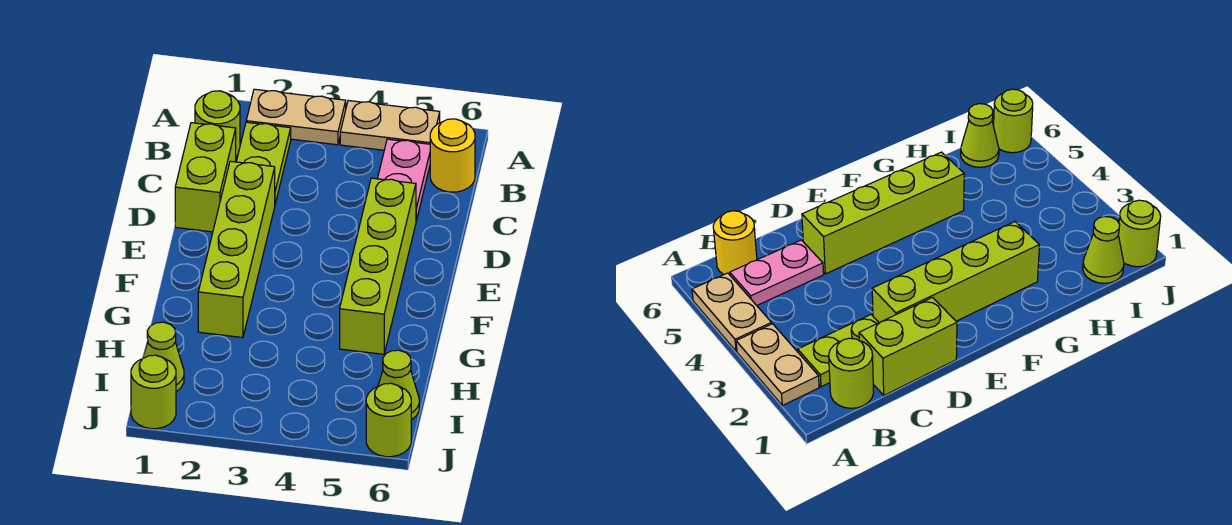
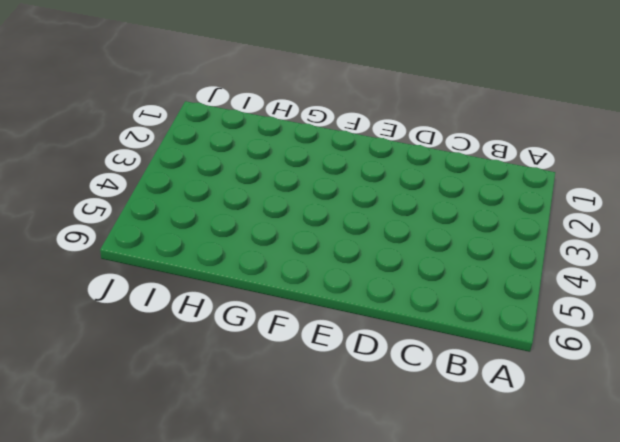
none -> tan 1x2 plate [246,89,346,145]
none -> tan 1x2 plate [340,101,440,150]
none -> lime 1x1 round brick [195,91,240,157]

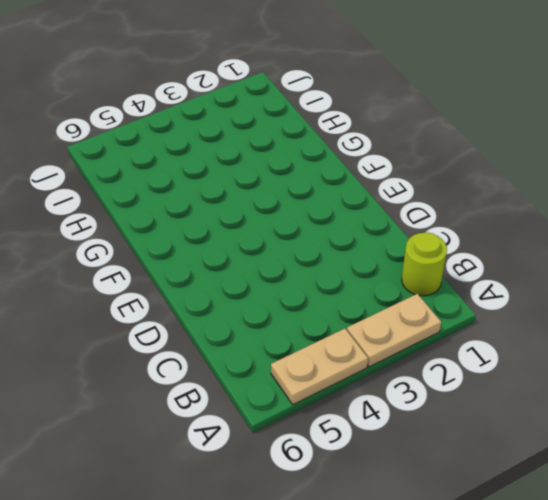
none -> lime 1x2 plate [236,122,291,204]
none -> pink 1x2 plate [378,139,430,221]
none -> yellow 1x1 round brick [430,119,475,192]

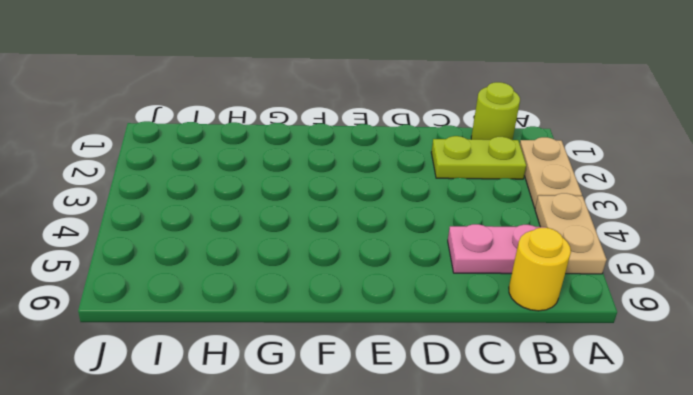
none -> lime 1x2 brick [175,123,236,232]
none -> lime 1x4 brick [198,161,275,338]
none -> lime 1x4 brick [340,178,416,354]

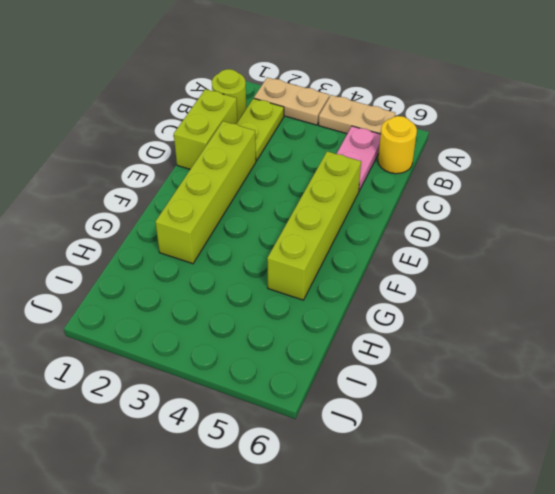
none -> lime 1x1 cone [143,322,184,392]
none -> lime 1x1 cone [378,350,419,420]
none -> lime 1x1 round brick [131,355,176,429]

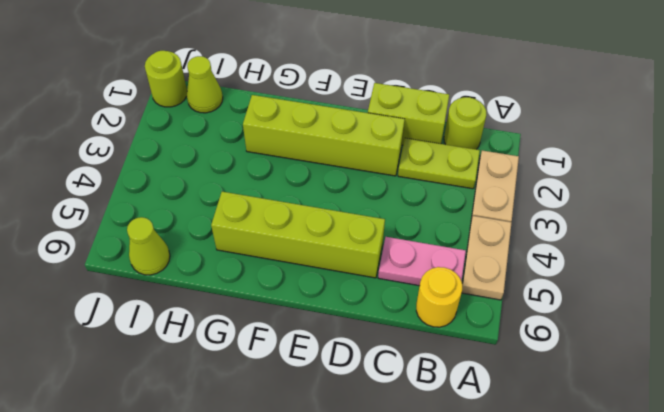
none -> lime 1x1 round brick [366,383,411,457]

